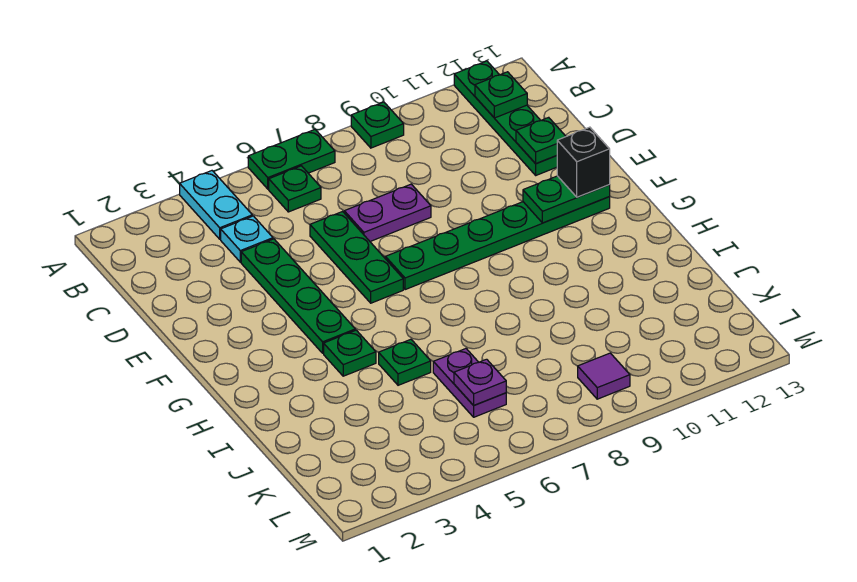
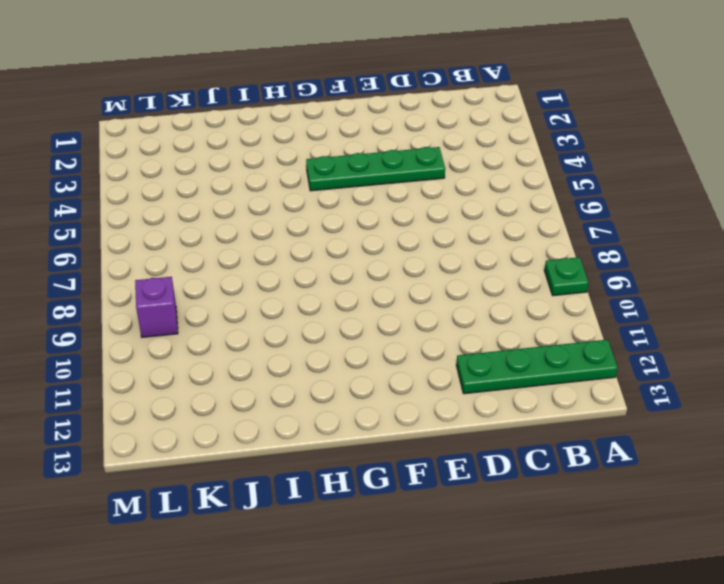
purple 1x1 brick [135,277,178,337] -> purple 1x1 tile [578,353,630,399]
none -> cyan 1x2 plate [180,171,252,239]
none -> green 1x2 plate [248,130,335,189]
none -> green 1x1 plate [269,166,321,212]

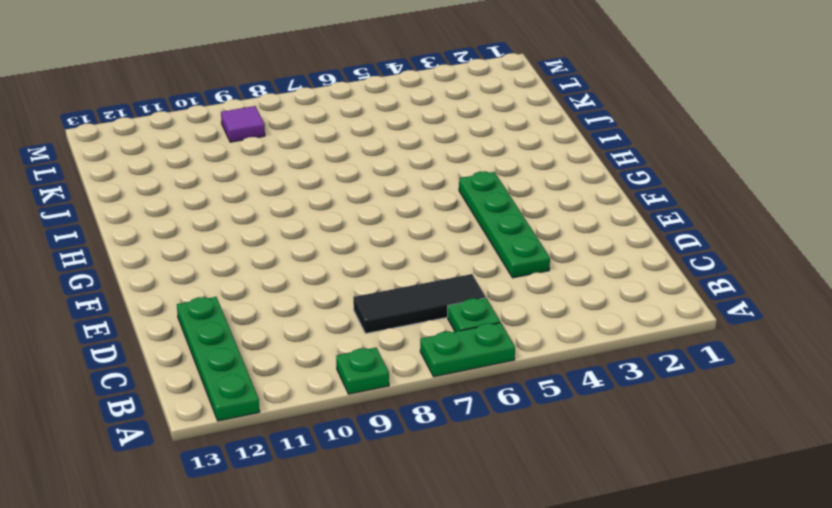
black 1x3 tile [353,274,486,334] -> none
none -> cyan 1x2 plate [180,171,252,239]
none -> cyan 1x1 plate [221,216,273,262]
none -> green 1x3 plate [310,212,403,303]

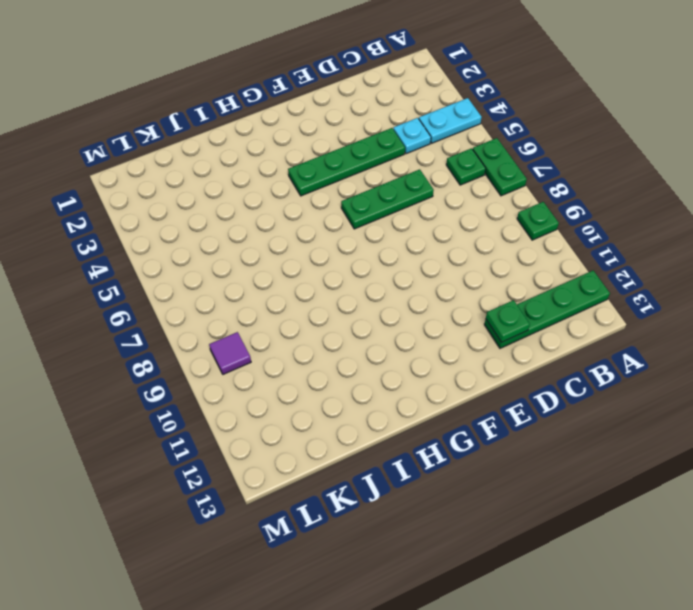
none -> purple 1x2 plate [344,184,431,241]
none -> green 1x6 plate [385,197,610,290]
none -> green 1x1 plate [324,330,376,376]

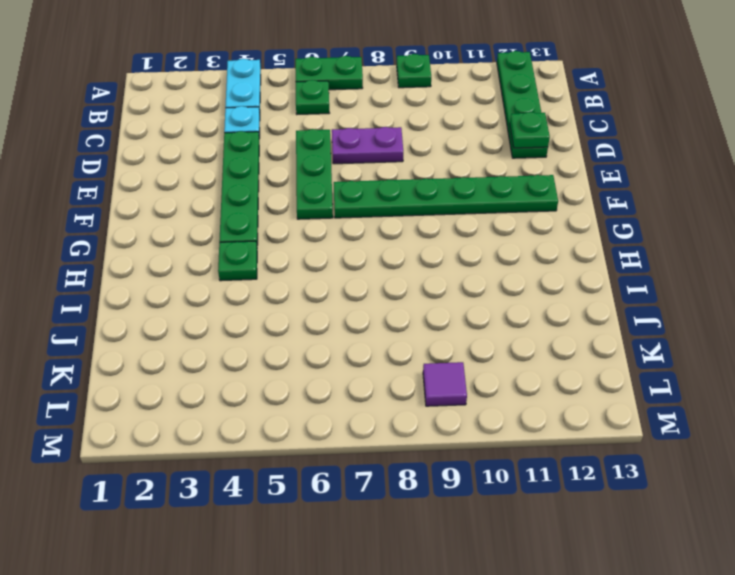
none -> green 1x1 plate [379,339,431,385]
none -> purple 1x2 plate [433,349,506,417]
none -> green 1x1 plate [475,72,527,118]

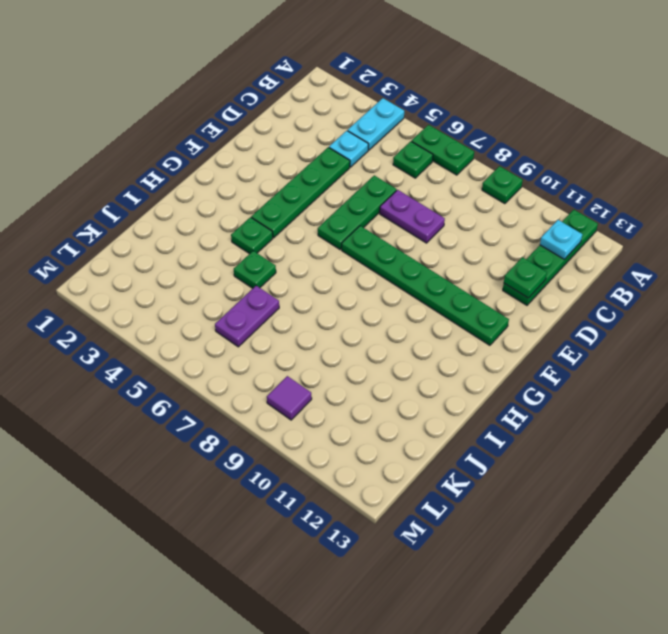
cyan 1x1 plate [540,220,582,259] -> green 1x1 plate [475,72,527,118]
none -> green 1x2 plate [523,176,610,223]
none -> purple 1x1 plate [454,359,506,405]
none -> black 1x1 brick [557,127,610,197]

